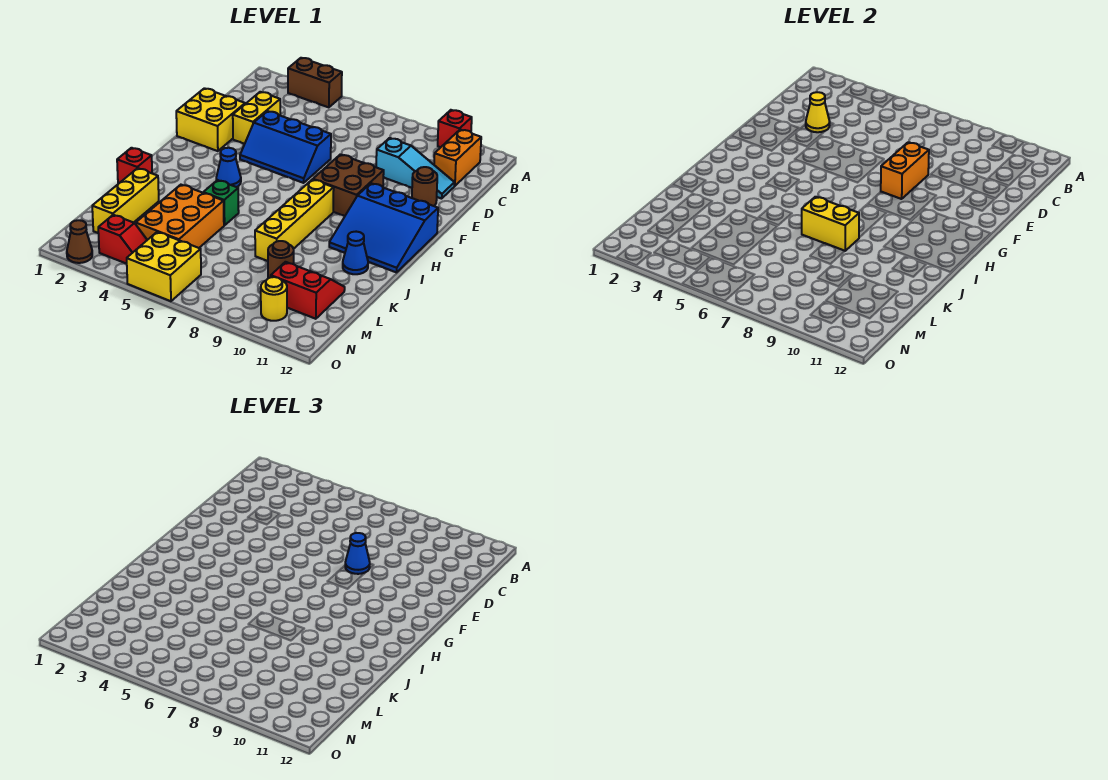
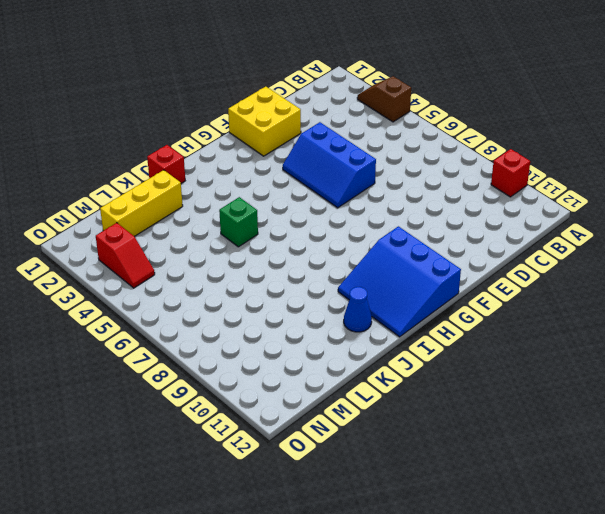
brown 1x2 slope [357,76,411,122] -> brown 1x2 brick [288,58,342,107]
none -> orange 1x2 brick [434,130,481,186]
none -> yellow 1x2 brick [233,92,280,144]
none -> cyan 1x3 slope [376,138,454,199]

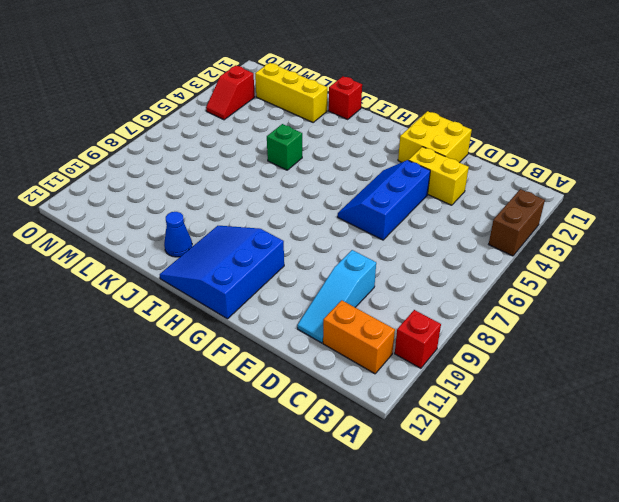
none -> brown 1x1 round brick [412,167,437,206]
none -> brown 2x2 brick [313,154,384,216]
none -> blue 1x1 cone [216,148,241,187]

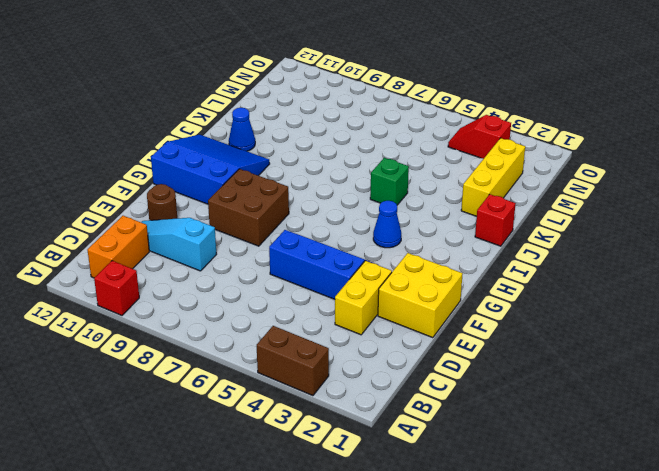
none -> yellow 1x4 brick [255,179,334,261]
none -> orange 2x3 brick [136,185,224,248]
none -> brown 1x1 round brick [268,241,294,278]

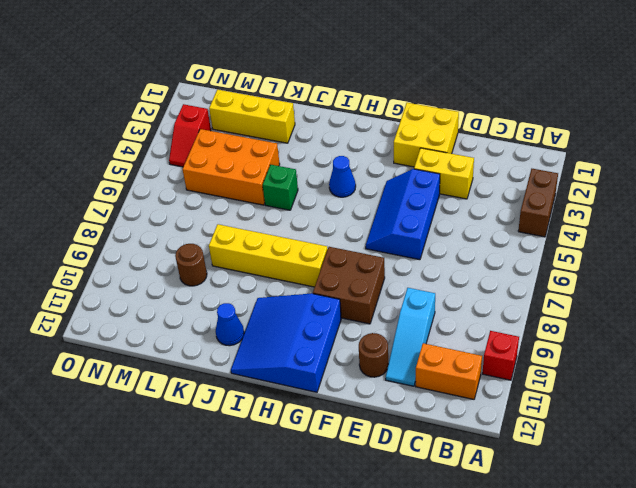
none -> red 1x1 brick [117,148,152,184]
none -> red 2x2 slope [271,262,345,319]
none -> yellow 2x2 brick [127,232,201,301]

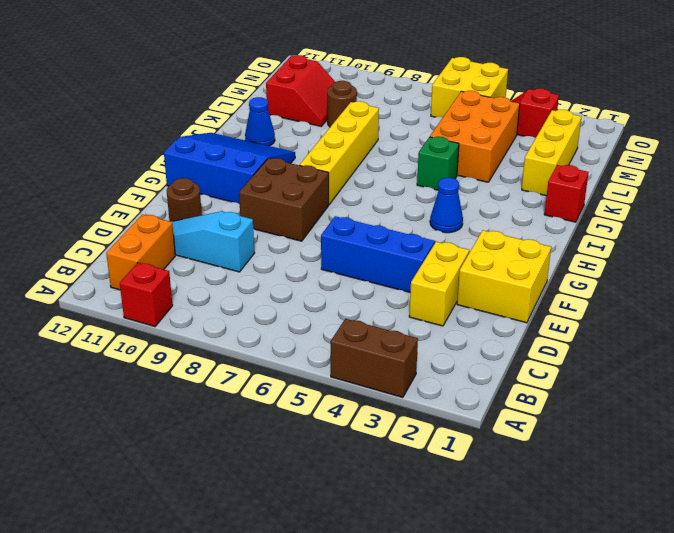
red 2x2 slope [266,55,335,126] -> red 2x2 slope turned to [271,262,345,319]
none -> yellow 1x1 round brick [261,277,287,321]
none -> brown 1x1 cone [67,220,92,263]
none -> yellow 1x1 cone [806,92,830,132]

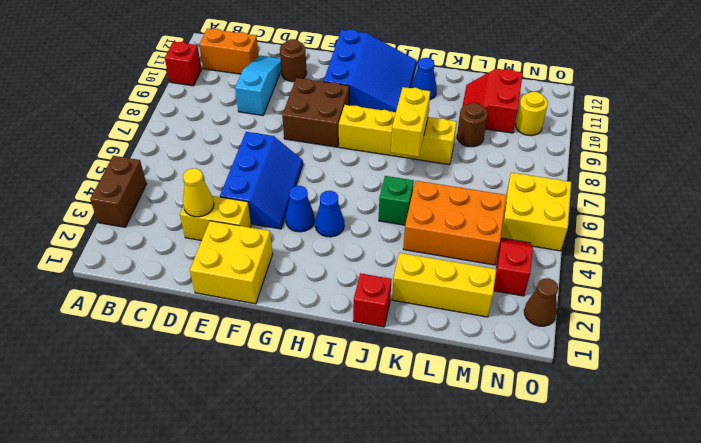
blue 1x1 cone [286,186,315,232] -> blue 1x1 cone moved to [345,533,370,574]
none -> orange 1x2 brick [881,142,929,199]

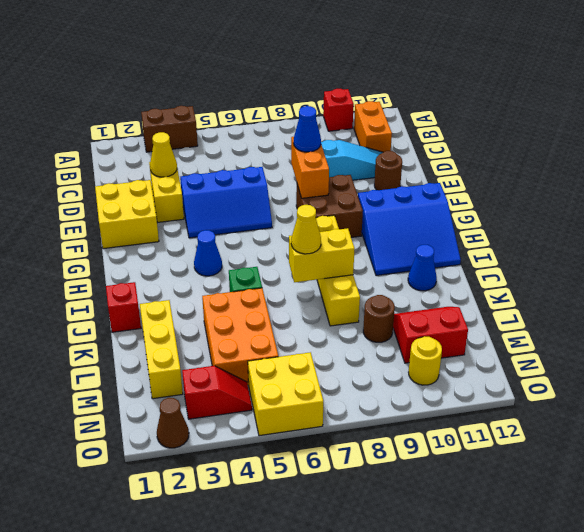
yellow 1x1 cone [291,205,321,254] -> none

